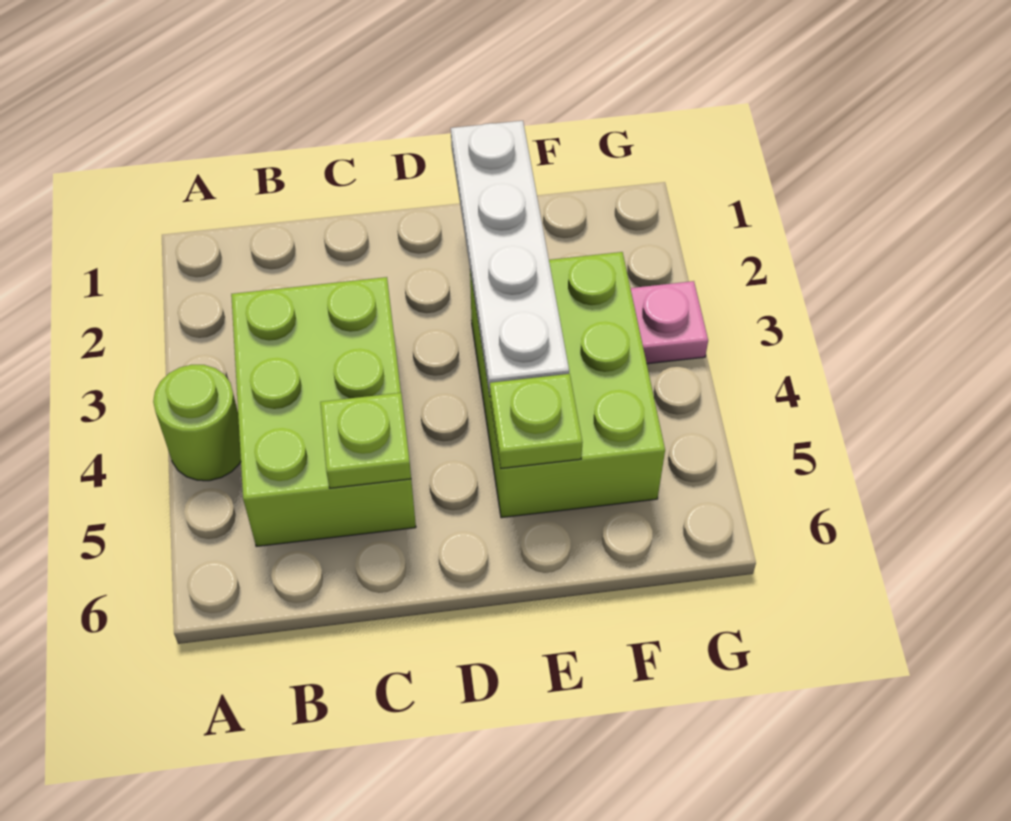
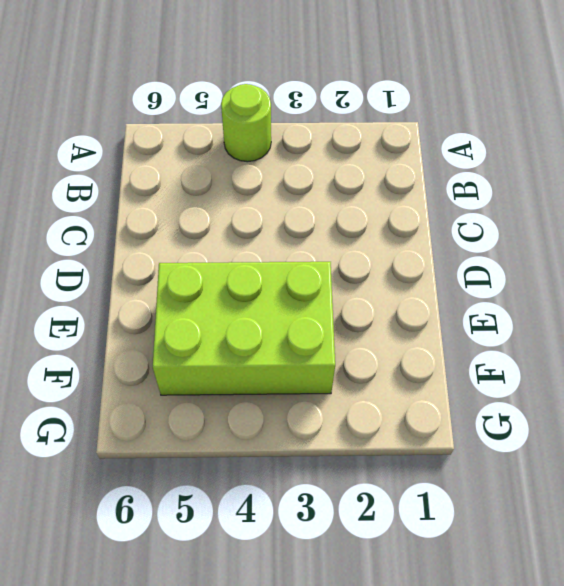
none -> lime 2x3 brick [231,277,416,547]
none -> pink 1x1 plate [631,281,708,364]

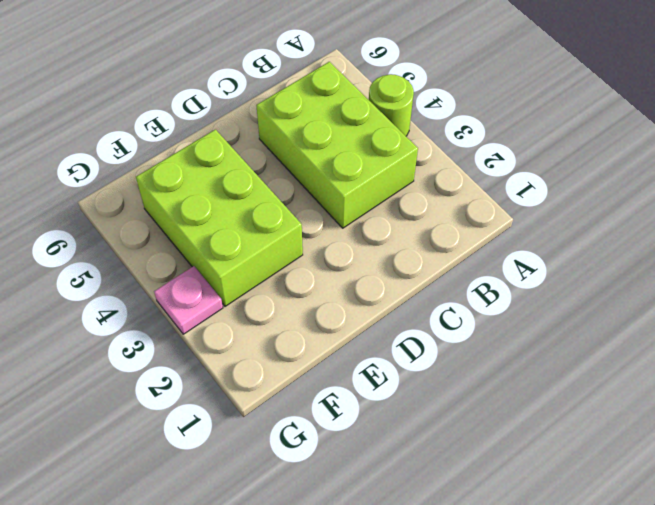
none -> lime 1x1 plate [320,393,411,488]
none -> white 1x4 plate [451,121,569,396]

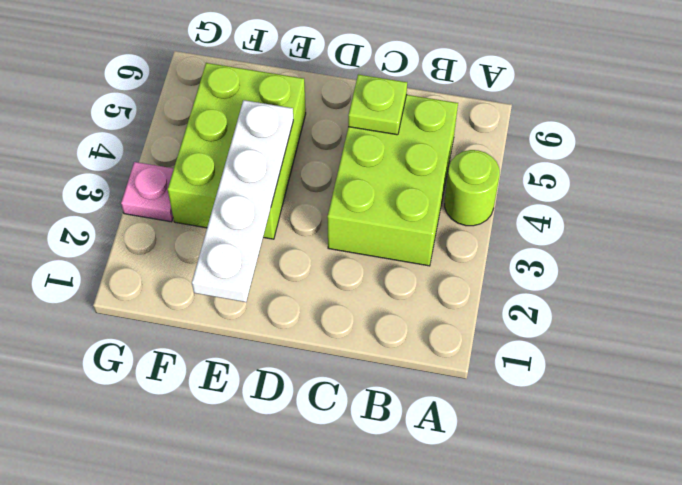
none -> lime 1x1 plate [490,374,583,468]

